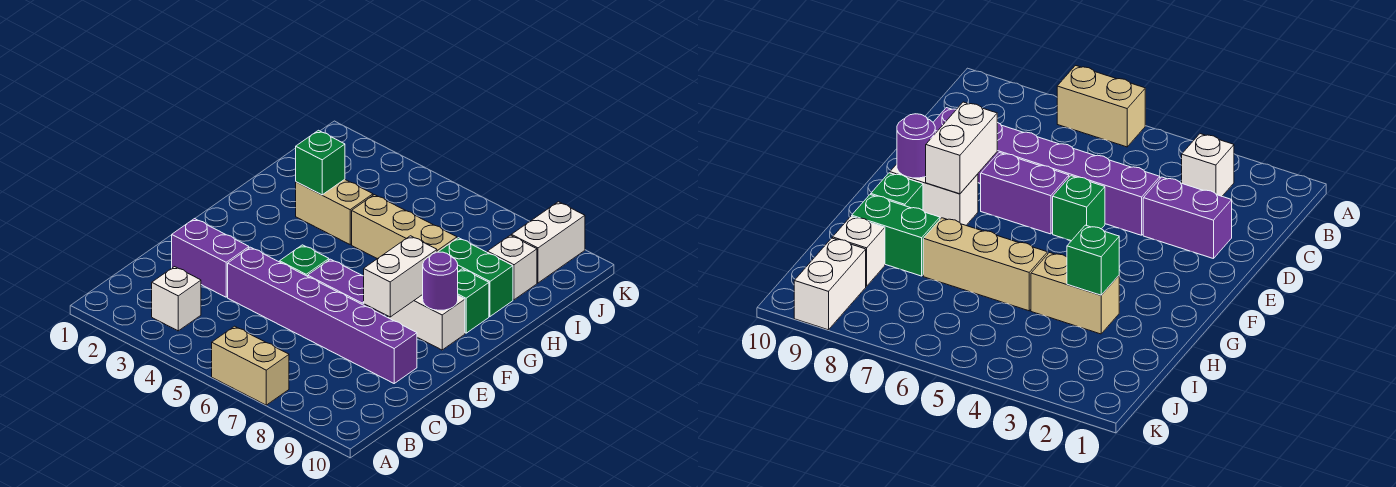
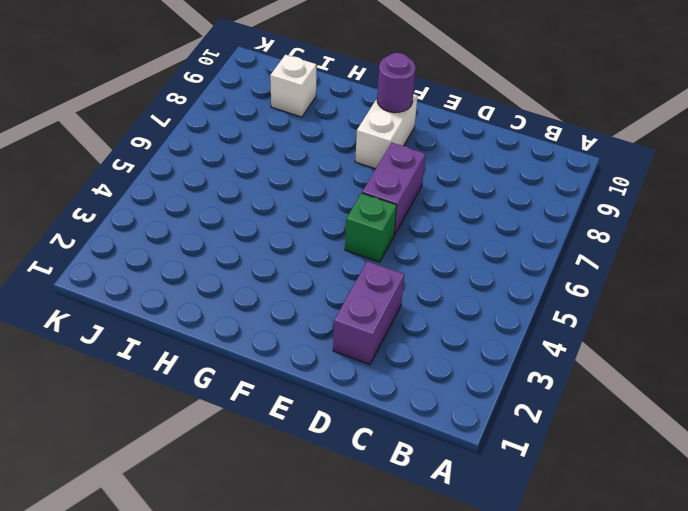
none -> tan 1x2 brick [212,326,289,405]
none -> white 1x1 brick [152,267,201,331]
none -> purple 1x6 brick [228,247,417,383]

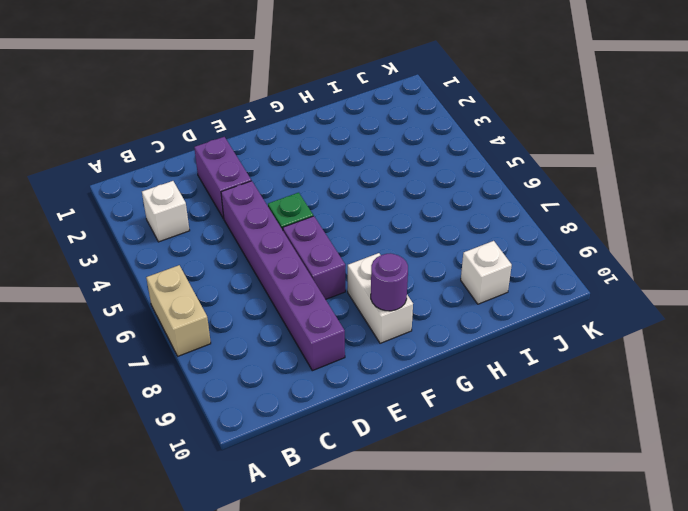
none -> green 1x1 brick [458,269,489,333]
none -> tan 1x2 brick [296,179,373,244]
none -> tan 1x3 brick [352,195,457,259]

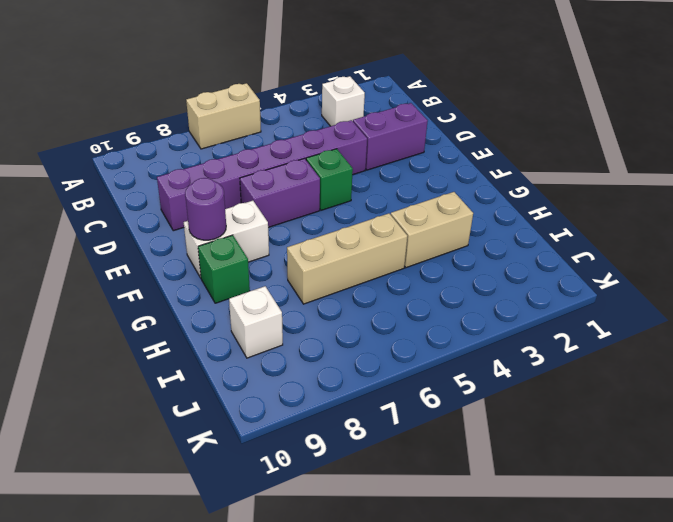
none -> green 1x2 brick [438,238,513,316]
none -> white 1x2 brick [511,202,585,283]
none -> white 1x2 brick [364,236,437,317]

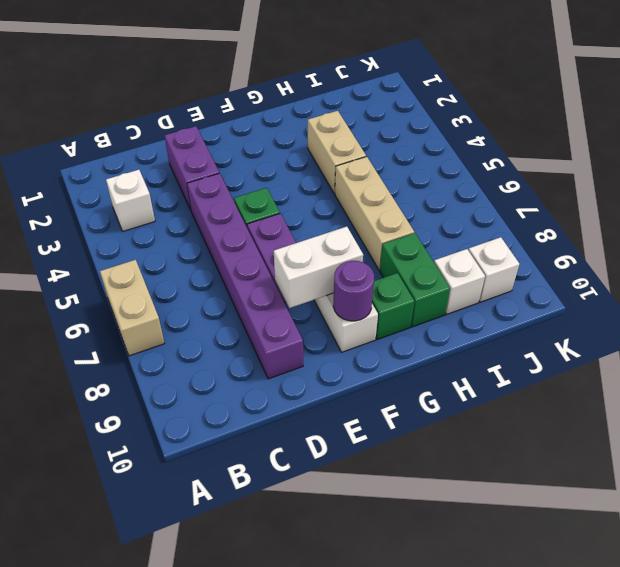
white 1x1 brick [468,237,519,302] -> white 1x2 brick [511,202,585,283]
none -> green 1x1 brick [296,130,345,195]

